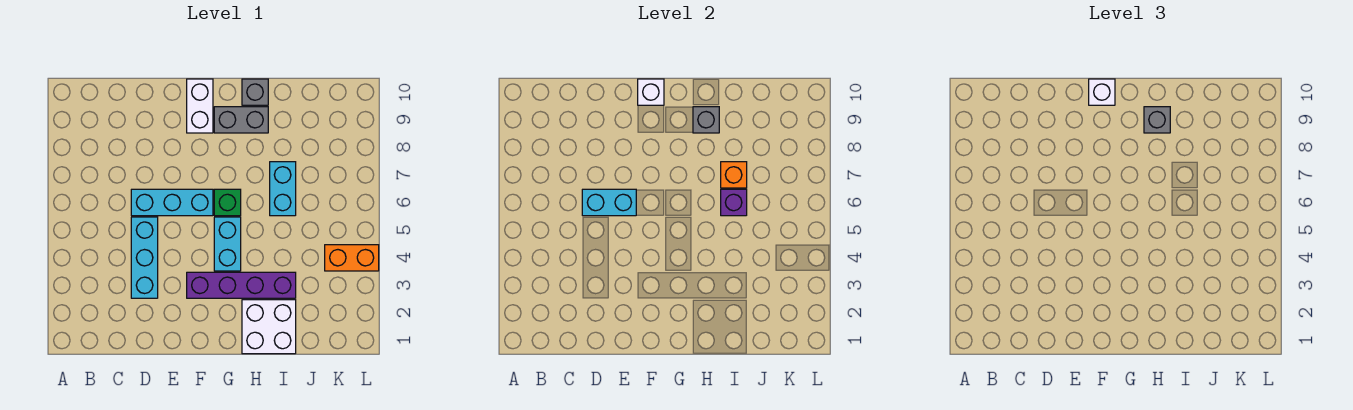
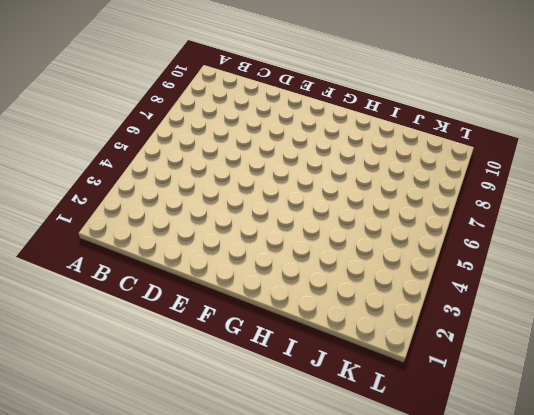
none -> cyan 1x3 brick [131,217,158,298]
none -> cyan 1x3 brick [131,189,213,216]
none -> purple 1x4 brick [187,272,296,298]

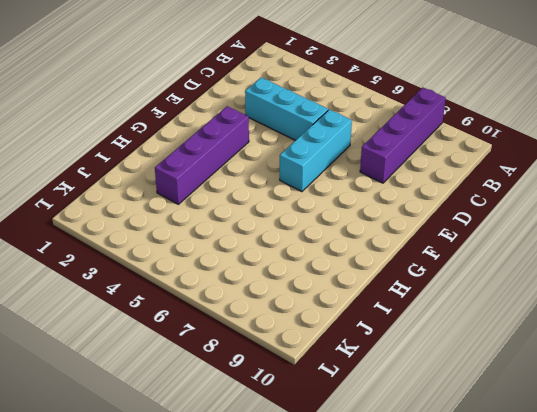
purple 1x4 brick [360,88,446,183] -> none
none -> white 1x2 brick [187,79,213,133]
none -> cyan 1x2 brick [214,217,241,271]
none -> green 1x1 brick [214,189,241,216]

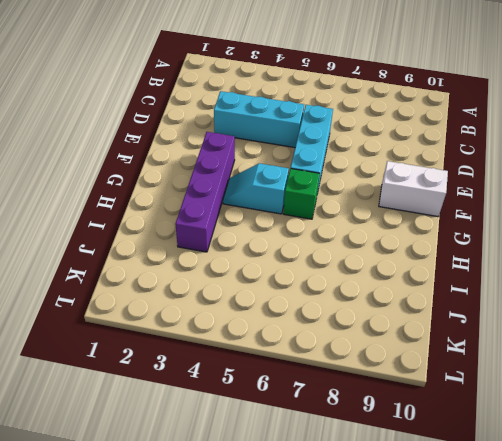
cyan 1x2 slope [223,163,289,214] -> cyan 1x2 brick [214,217,241,271]
none -> grey 1x2 brick [214,107,268,133]
none -> white 2x2 brick [242,300,296,354]
none -> grey 1x1 brick [242,79,268,105]

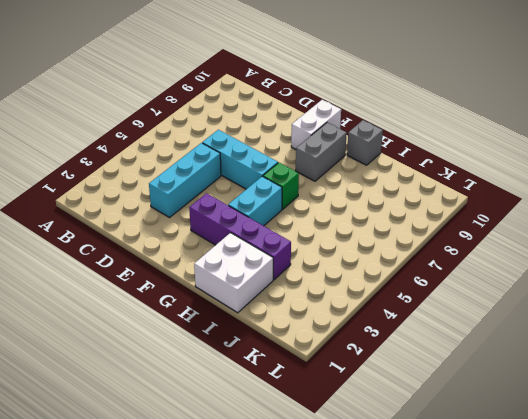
grey 1x2 brick [296,123,347,181] -> grey 1x2 brick turned to [214,107,268,133]
none -> cyan 1x2 brick [270,162,296,216]
none -> orange 1x2 brick [325,245,379,271]
none -> cyan 1x2 brick [582,189,636,216]

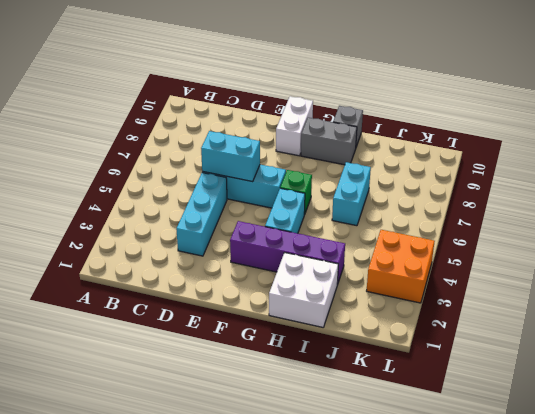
orange 2x2 brick [367,230,435,303] -> orange 1x2 brick [325,245,379,271]
none -> white 1x1 brick [638,79,664,105]
none -> grey 1x1 brick [693,107,719,133]
none -> purple 1x1 brick [721,189,747,216]

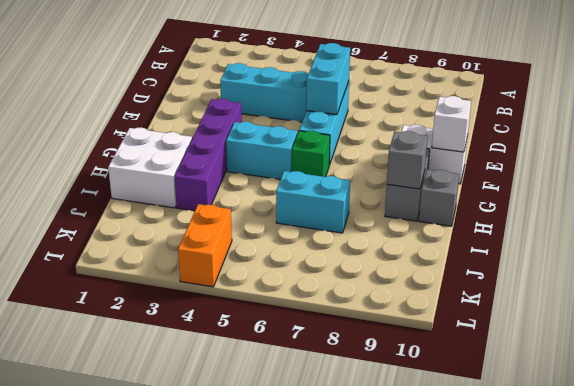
none -> purple 1x1 brick [721,189,747,216]
none -> orange 1x1 brick [721,162,747,188]
none -> white 1x1 brick [1089,79,1115,105]

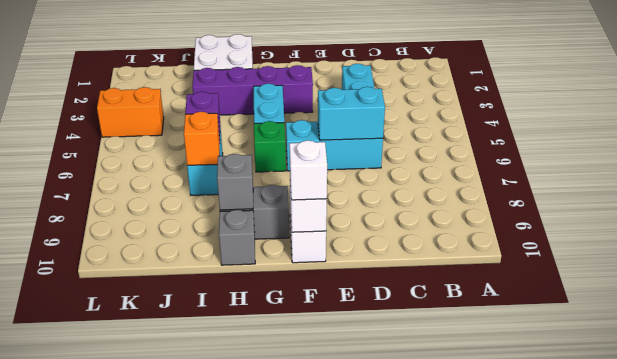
none -> grey 1x1 brick [1144,107,1170,133]

